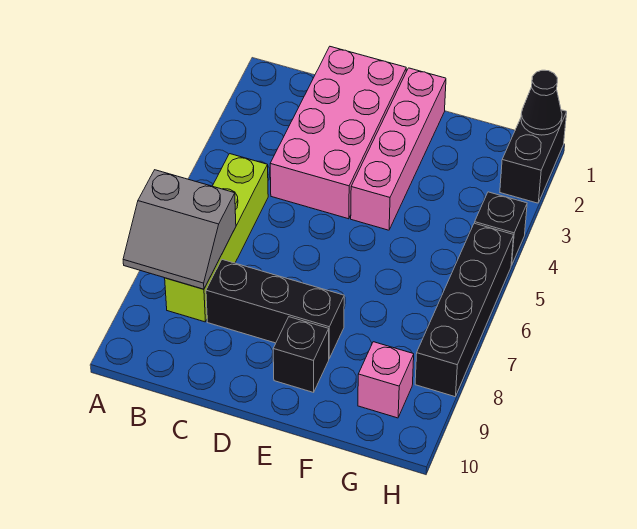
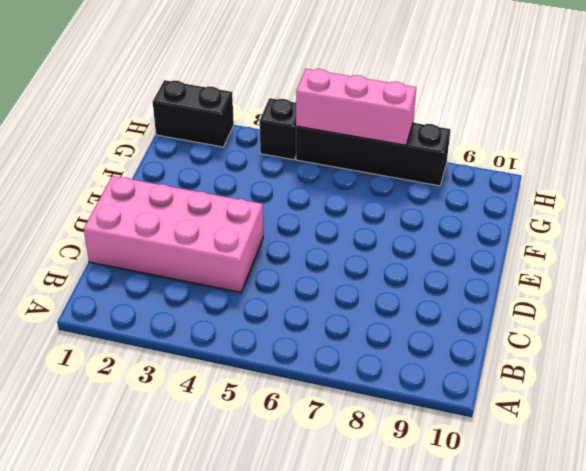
pink 1x3 brick [296,69,416,145] -> none
none -> lime 1x4 brick [165,154,268,322]
none -> black 1x3 brick [206,260,344,358]

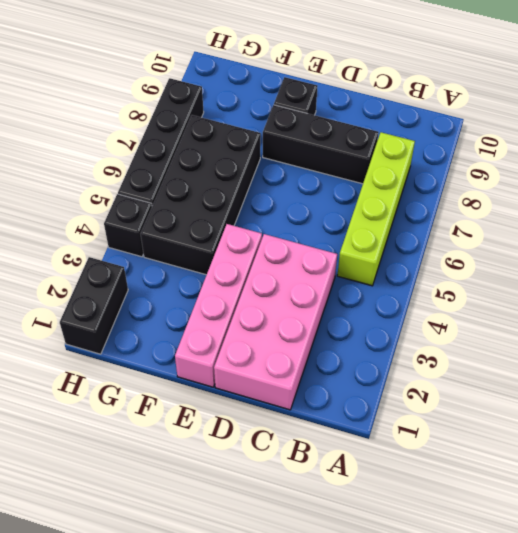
black 2x4 brick [141,115,261,275] -> none
none -> pink 1x1 brick [358,342,414,418]
none -> grey 2x2 slope [123,170,236,289]

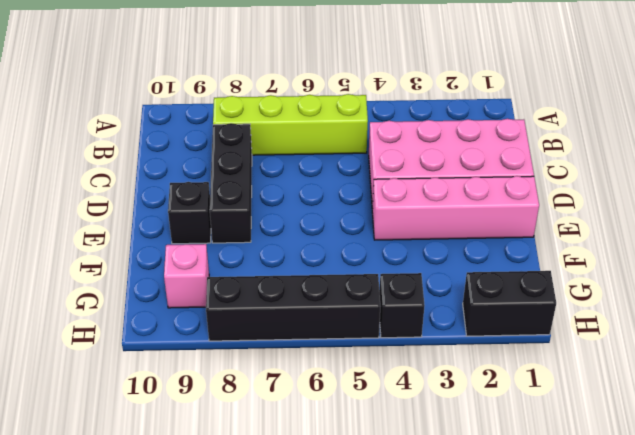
none -> grey 2x2 slope [123,170,236,289]
none -> black 1x1 cone [521,70,562,135]

